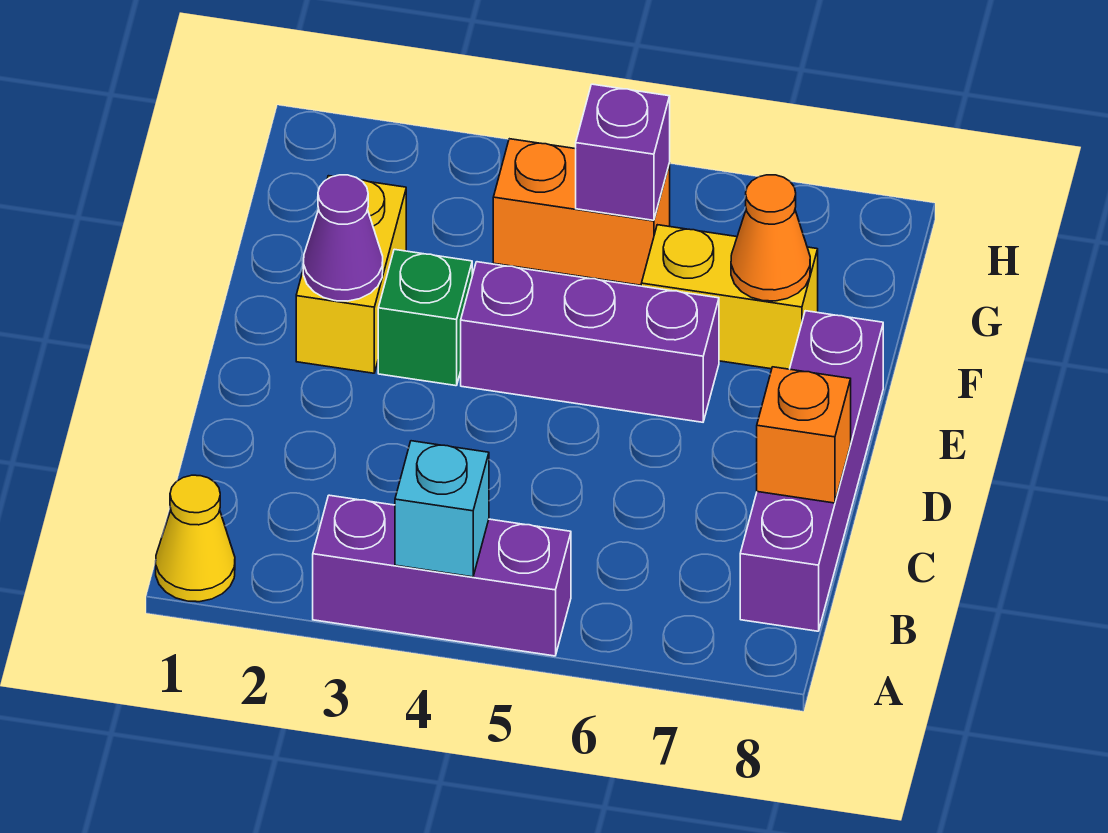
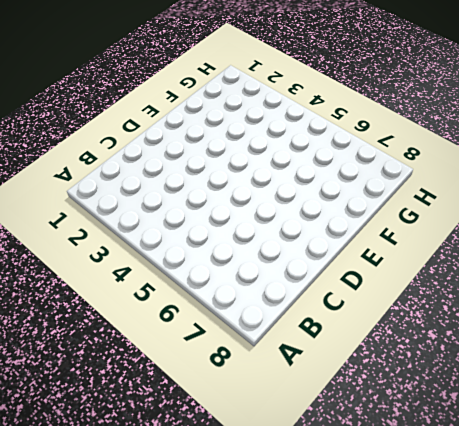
none -> yellow 1x1 cone [156,475,235,602]
none -> purple 1x3 brick [313,495,571,656]
none -> purple 1x4 brick [740,311,883,631]

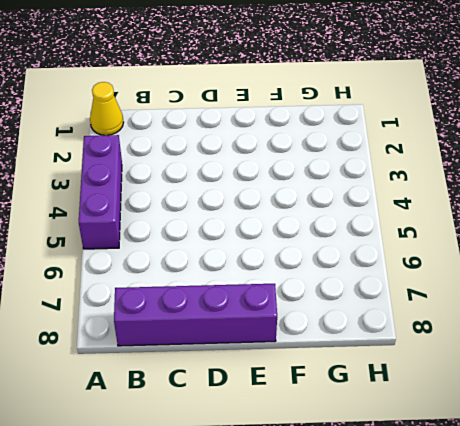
none -> yellow 1x2 brick [296,176,406,373]
none -> green 1x1 brick [378,249,472,386]
none -> purple 1x3 brick [461,262,719,422]

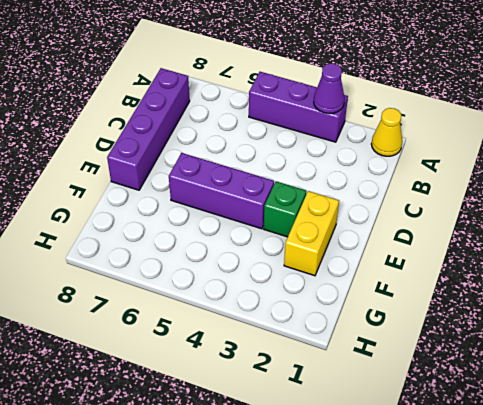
purple 1x1 cone [314,63,345,114] -> purple 1x1 cone moved to [303,175,383,301]
none -> yellow 1x2 brick [641,225,818,369]
none -> orange 1x2 brick [493,139,670,285]
none -> cyan 1x1 brick [395,441,489,577]

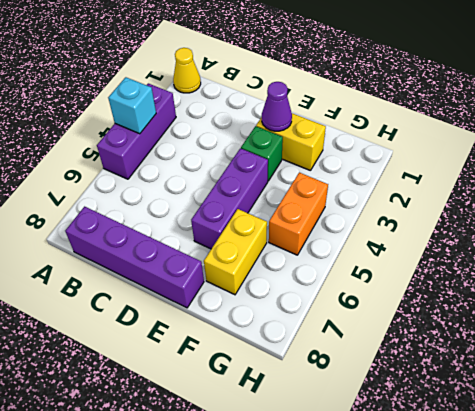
none -> orange 1x1 brick [757,367,851,503]
none -> orange 1x1 cone [731,175,810,301]
none -> purple 1x1 brick [576,84,670,220]

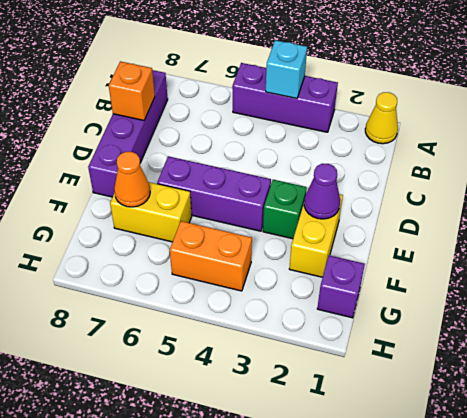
purple 1x1 brick [317,255,365,318] -> purple 1x1 brick moved to [576,84,670,220]

